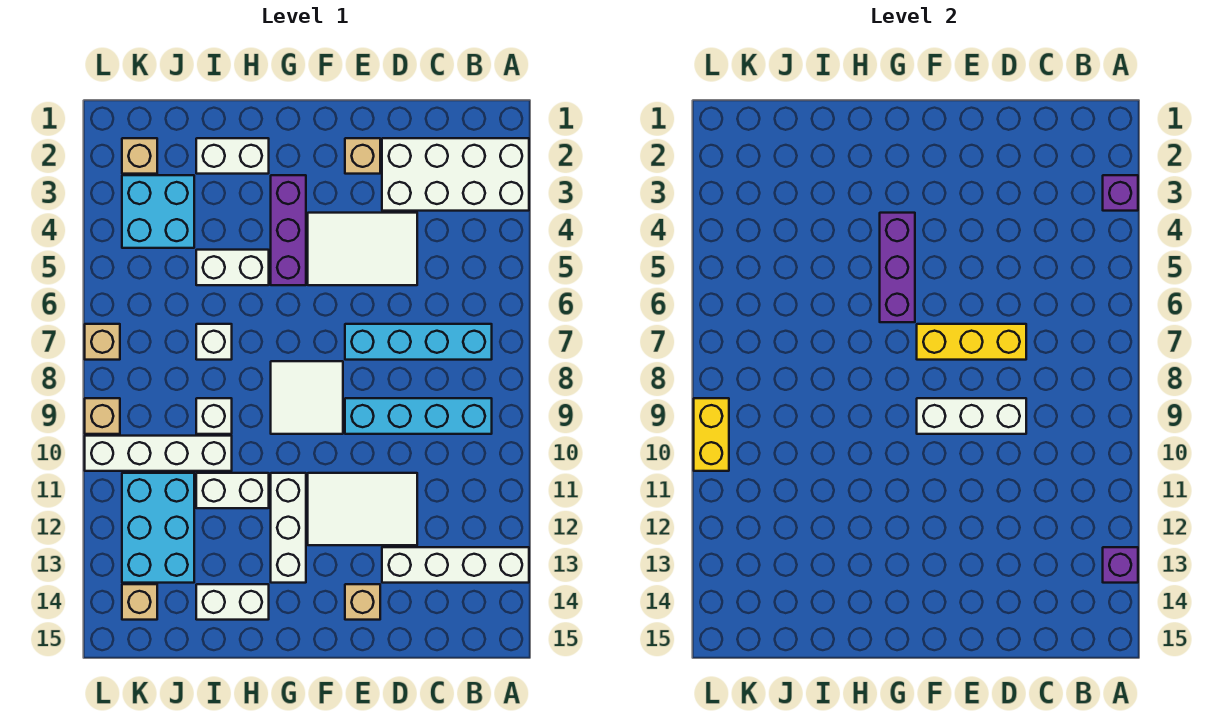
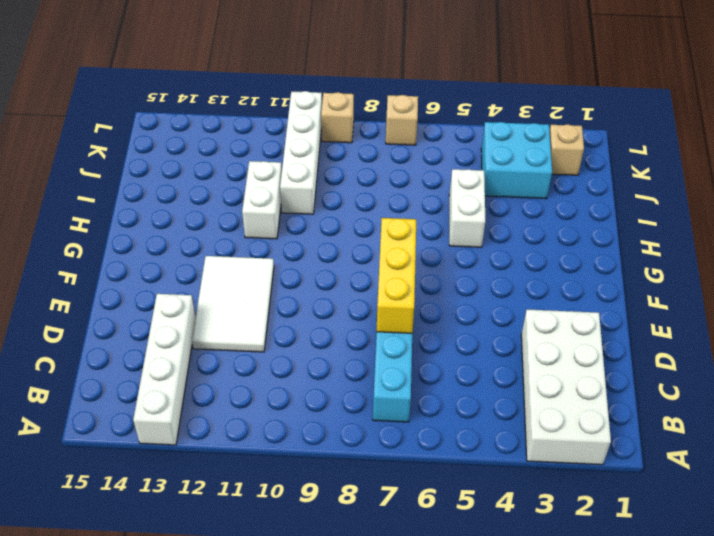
none -> cyan 1x4 brick [345,398,492,434]
none -> white 2x3 tile [308,213,417,285]
none -> tan 1x1 brick [345,138,380,174]
none -> tan 1x1 brick [345,584,380,620]

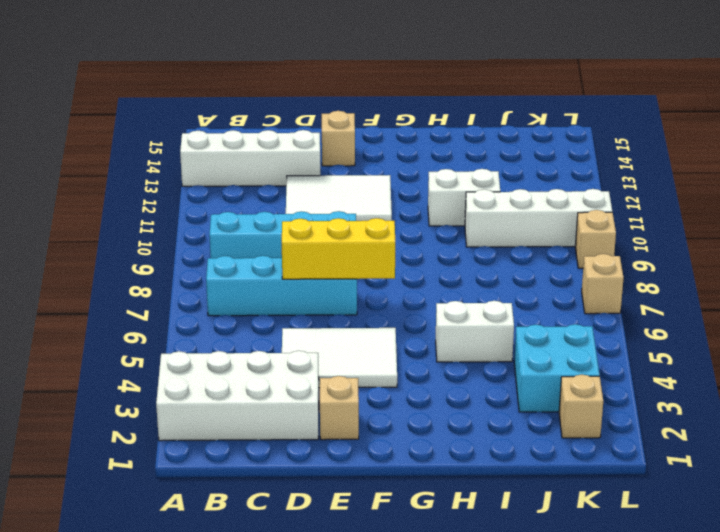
none -> white 2x2 tile [271,361,343,434]
none -> purple 1x3 brick [271,175,306,285]
none -> white 1x3 brick [271,473,306,583]
none -> white 1x2 brick [196,138,269,174]

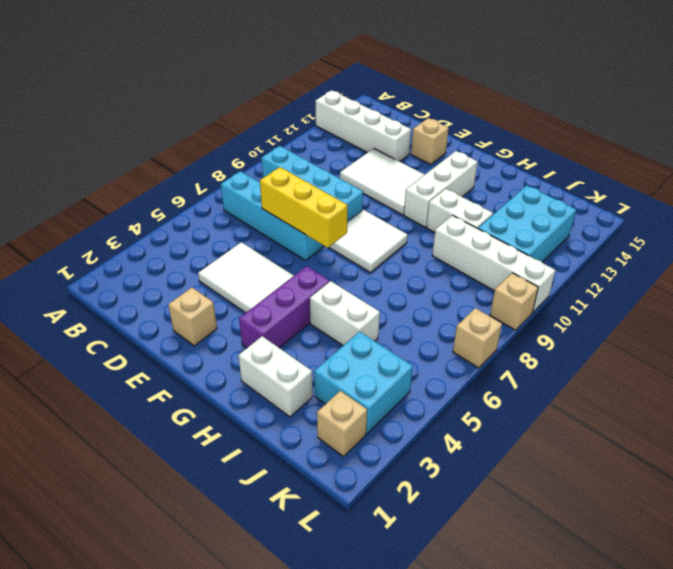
none -> white 2x4 brick [382,138,529,211]
none -> white 1x2 brick [196,584,269,620]
none -> white 1x1 brick [196,324,232,360]
none -> white 1x1 brick [196,398,232,434]

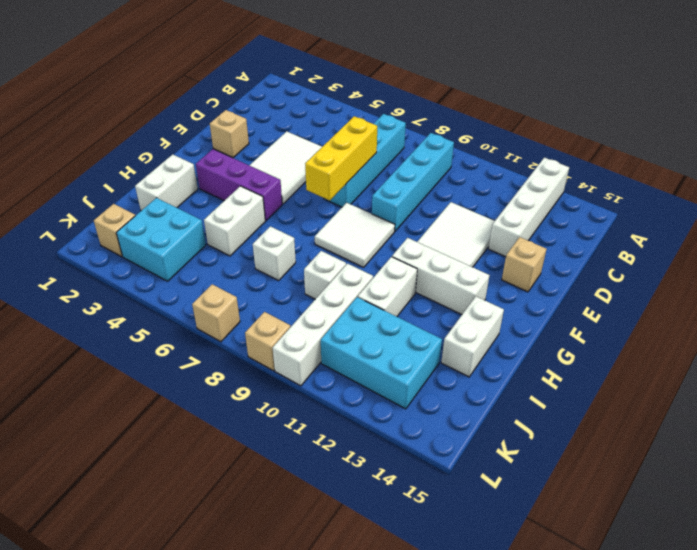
none -> white 2x4 brick [382,138,529,211]
none -> tan 1x1 brick [122,584,157,620]
none -> purple 1x1 brick [1103,175,1138,211]
none -> purple 1x1 brick [1103,547,1138,583]

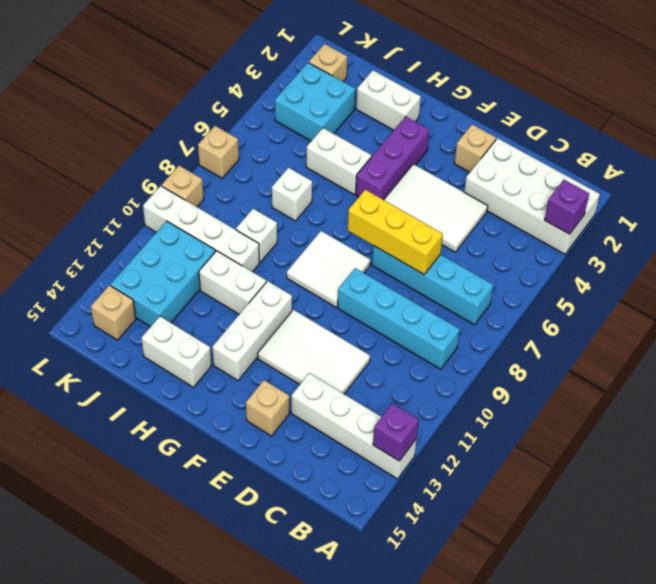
none -> white 1x3 brick [917,398,1026,434]
none -> purple 1x3 brick [880,213,915,322]
none -> yellow 1x2 brick [694,398,729,471]

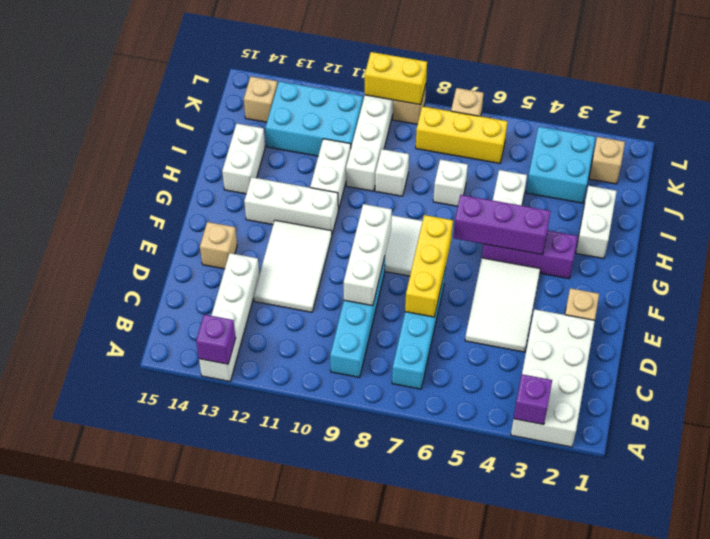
yellow 1x3 brick [416,106,508,163] -> none

